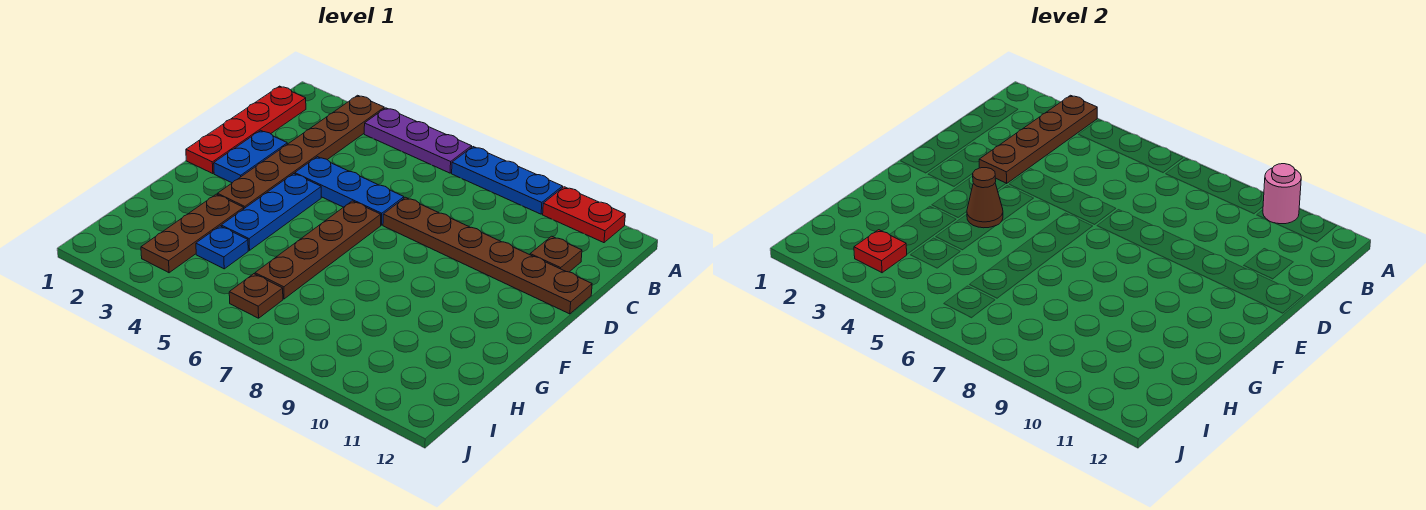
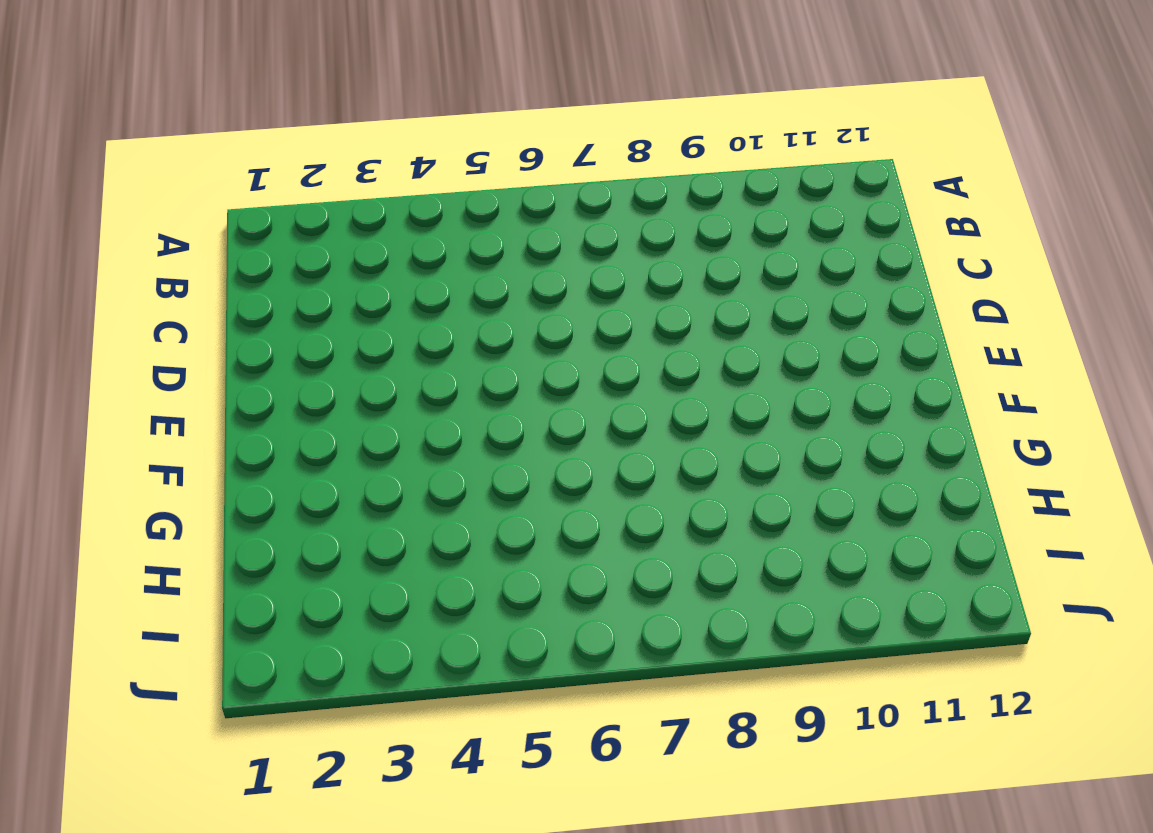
none -> brown 1x6 plate [217,95,384,208]
none -> purple 1x3 plate [364,108,472,173]
none -> blue 1x3 plate [452,147,563,214]

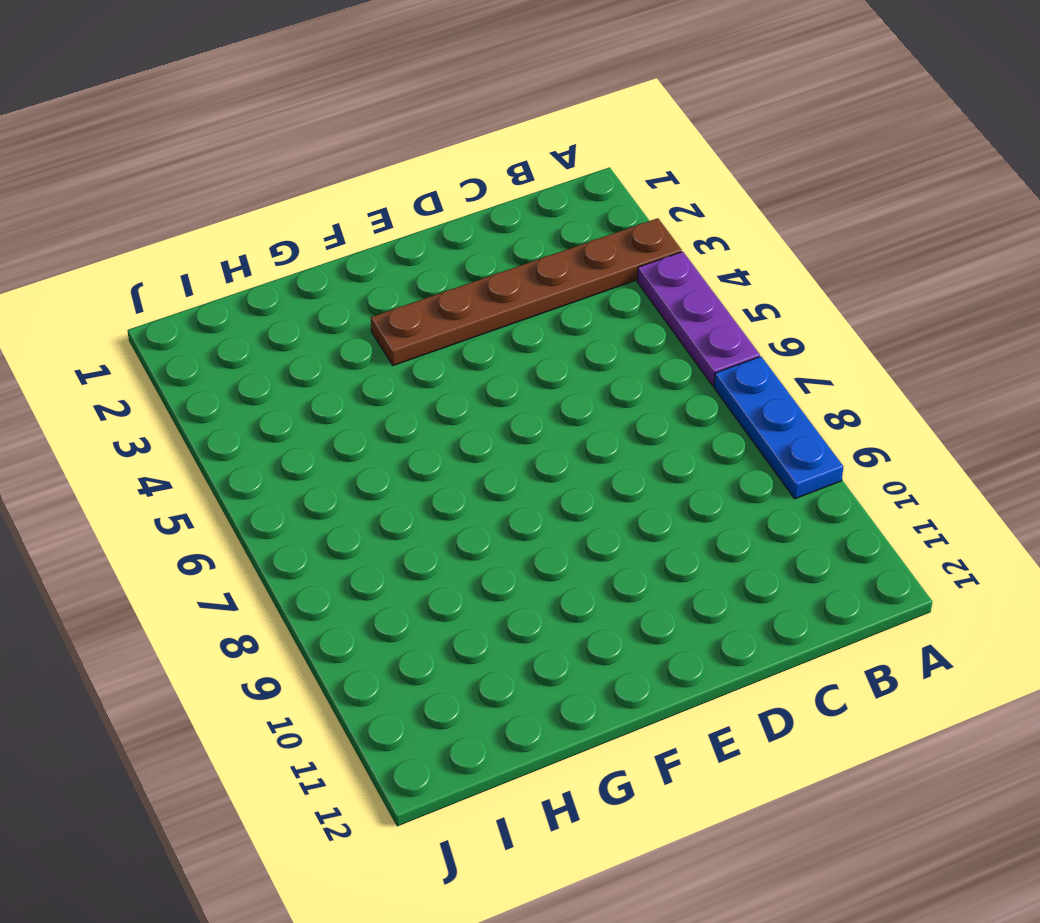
none -> red 1x2 plate [543,187,625,243]
none -> red 1x4 plate [186,86,306,174]
none -> brown 1x1 plate [530,236,582,272]

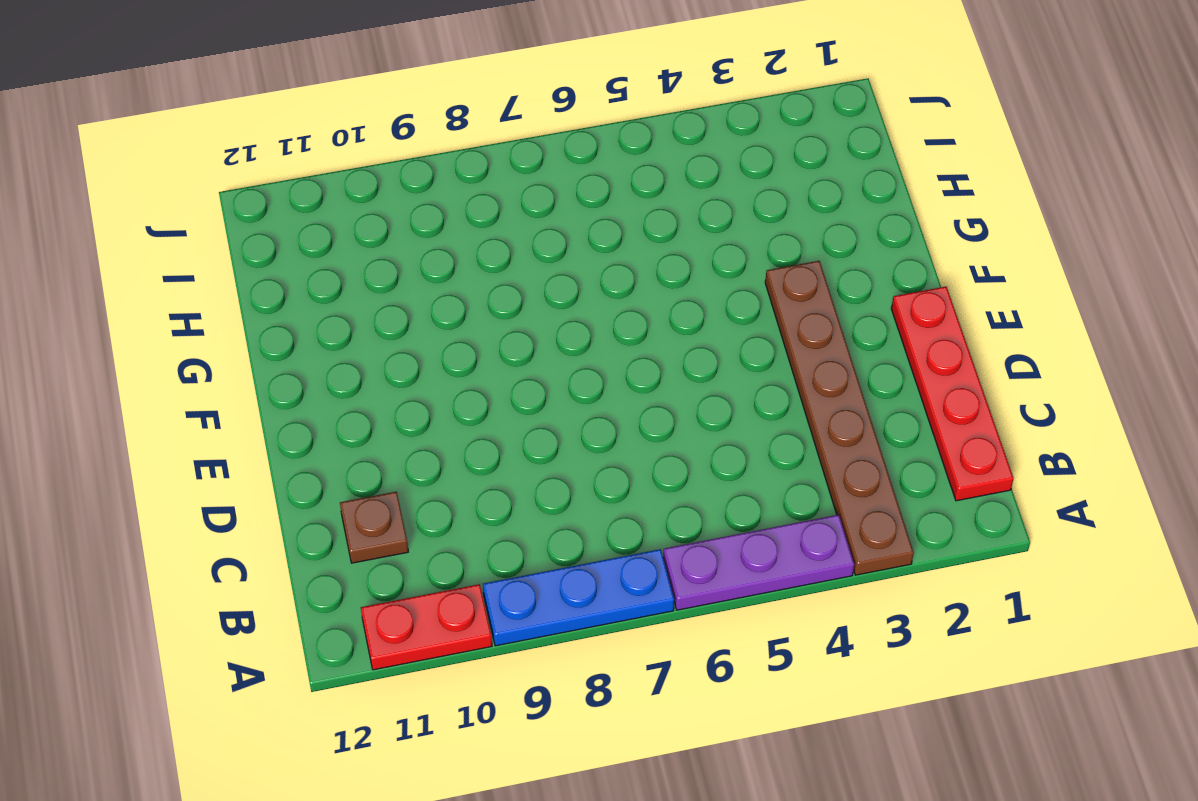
none -> blue 1x2 plate [214,130,287,183]
none -> blue 1x3 plate [295,157,404,225]
none -> brown 1x6 plate [383,197,592,314]

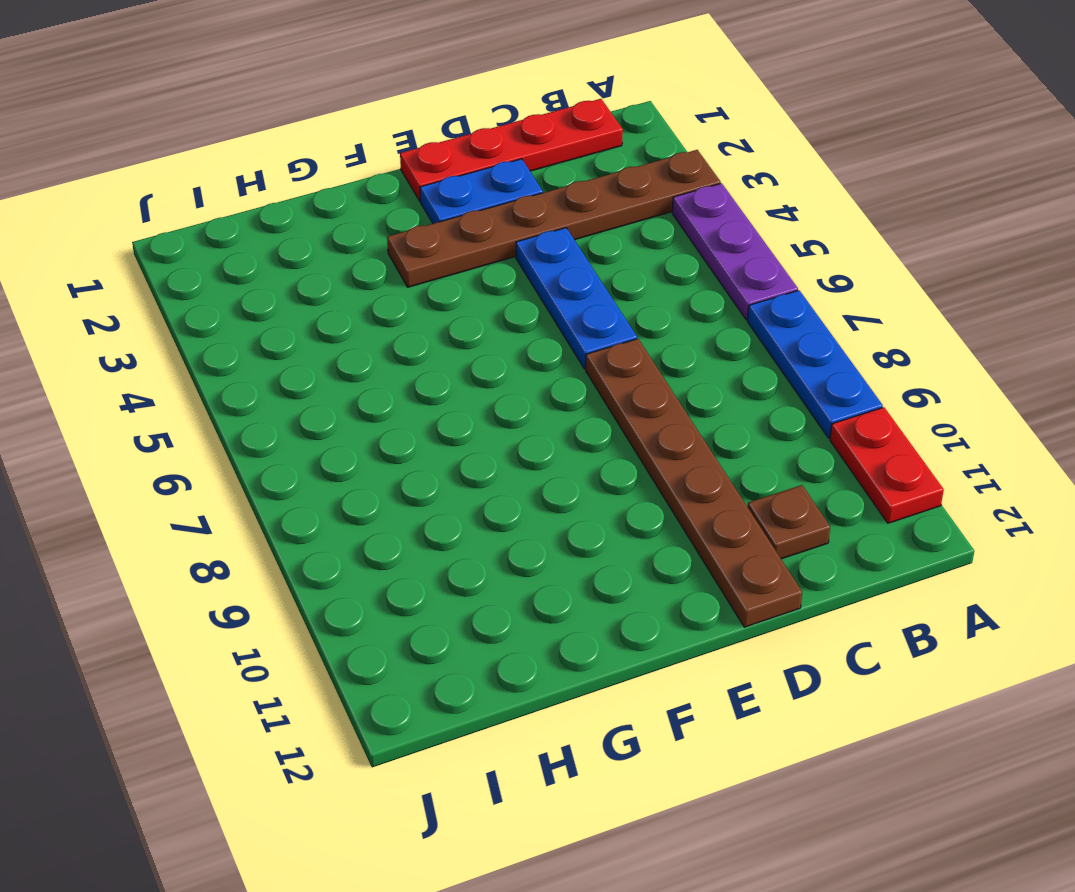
none -> blue 1x3 plate [221,174,321,250]
none -> brown 1x4 plate [255,201,381,299]
none -> brown 1x3 plate [141,194,244,273]

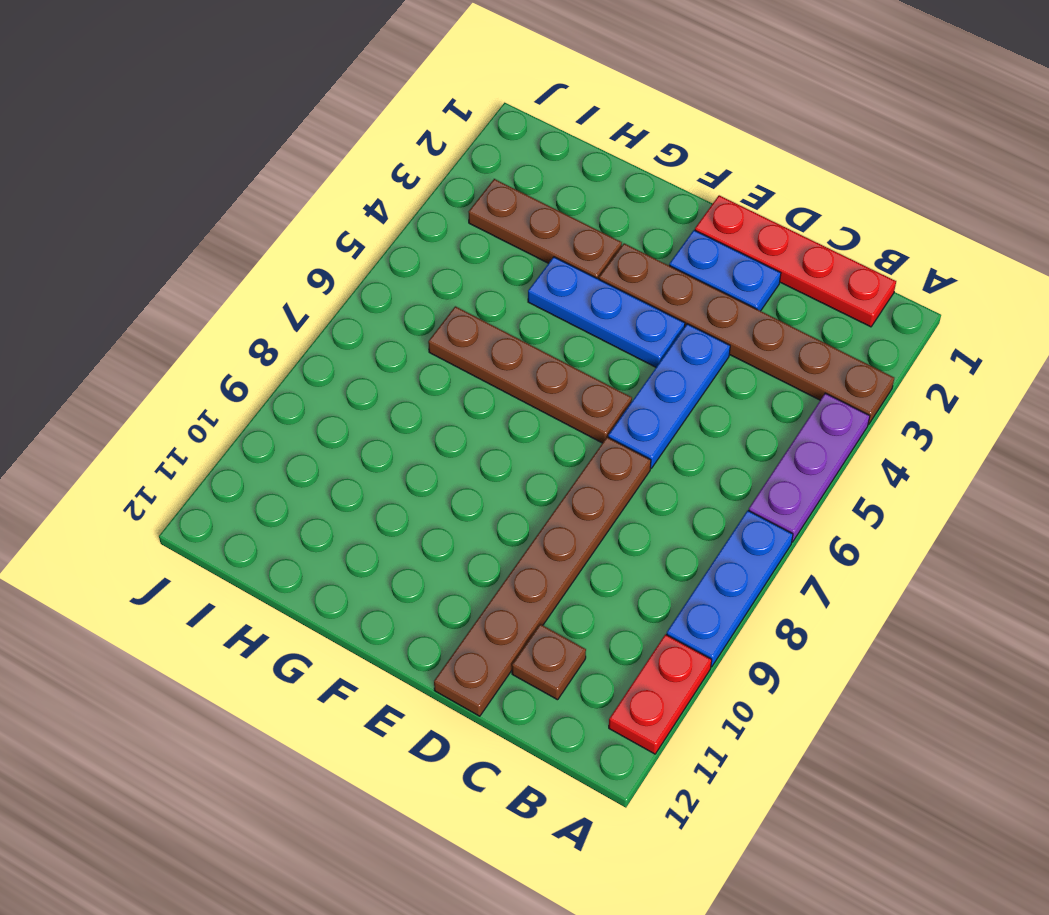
none -> blue 1x1 plate [196,226,248,269]
none -> brown 1x1 plate [229,274,283,318]
none -> brown 1x4 plate [979,95,1097,184]

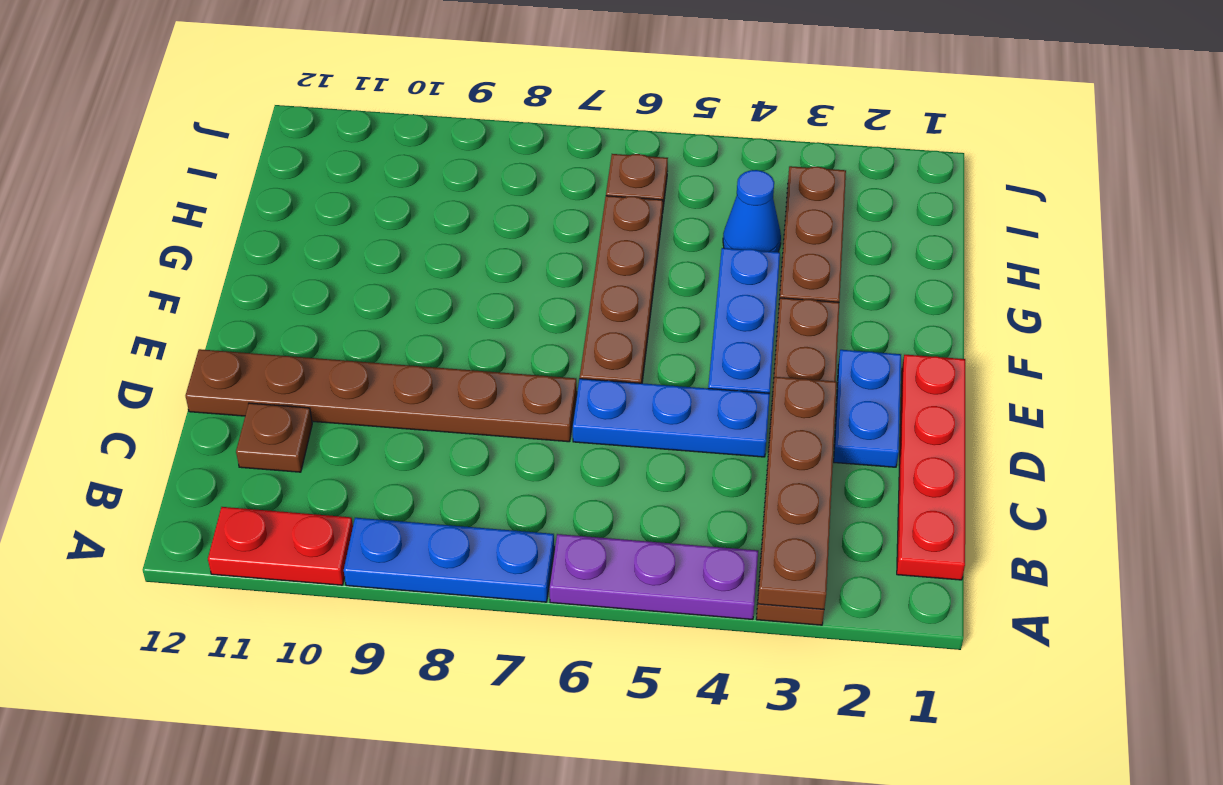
blue 1x1 cone [723,170,781,252] -> blue 1x1 plate [196,226,248,269]
none -> pink 1x1 round brick [1263,164,1301,224]
none -> brown 1x1 cone [967,168,1003,228]
none -> red 1x1 plate [854,230,907,273]

